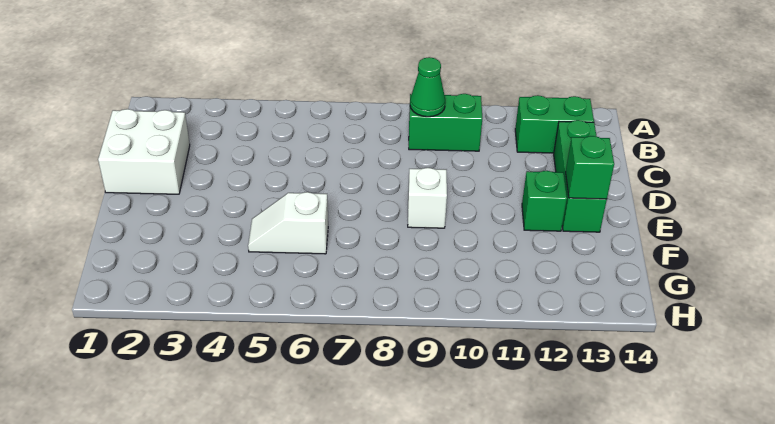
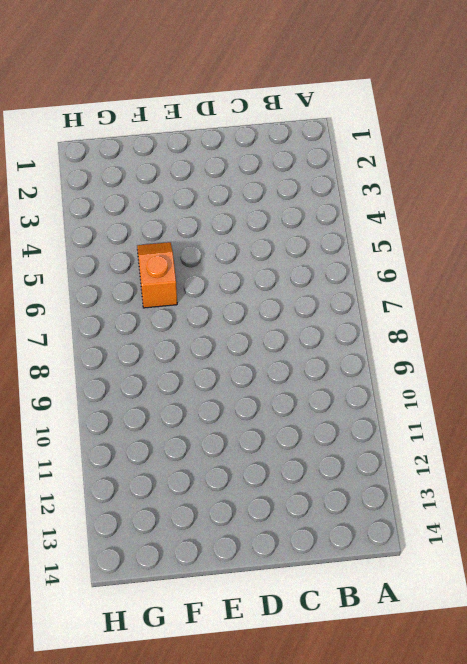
orange 1x2 slope [137,242,177,308] -> white 1x2 slope [248,192,328,254]
none -> green 1x2 brick [409,94,482,151]
none -> green 1x2 brick [515,95,594,153]

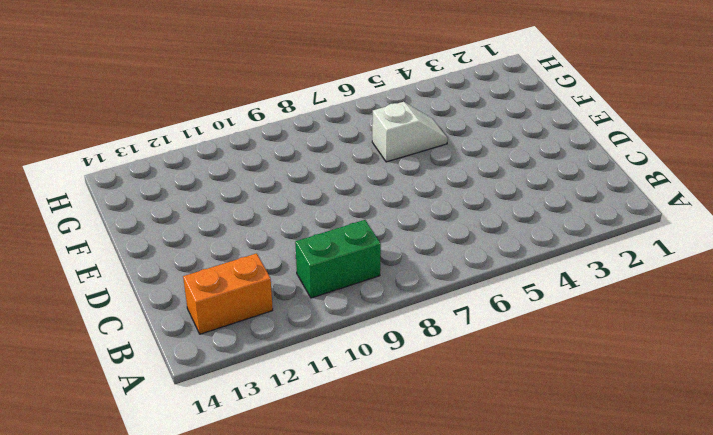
orange 1x2 brick [183,253,273,334] -> green 1x2 brick [515,95,594,153]
none -> white 2x2 brick [98,109,190,194]
none -> green 1x3 brick [554,120,607,232]

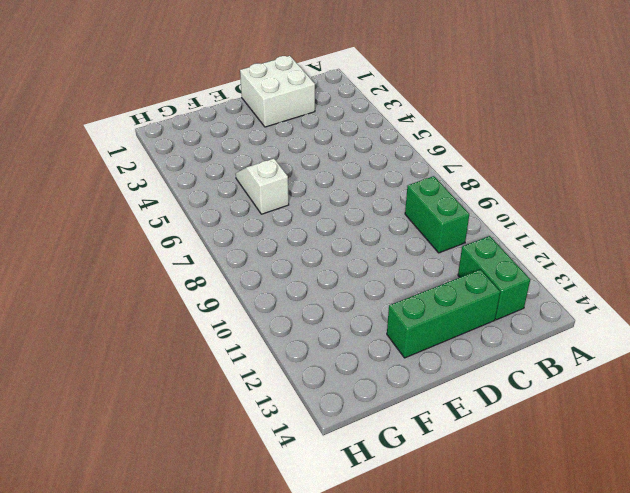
none -> white 1x1 brick [408,168,447,228]
none -> green 1x1 brick [522,171,567,231]

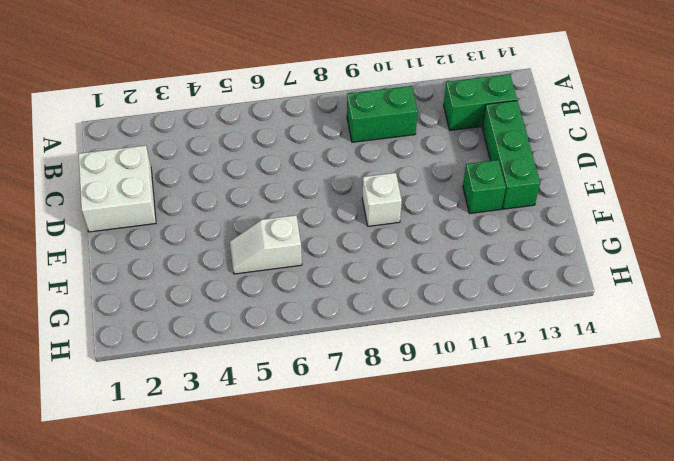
none -> green 1x1 cone [410,57,445,117]
none -> green 1x1 brick [566,136,614,199]

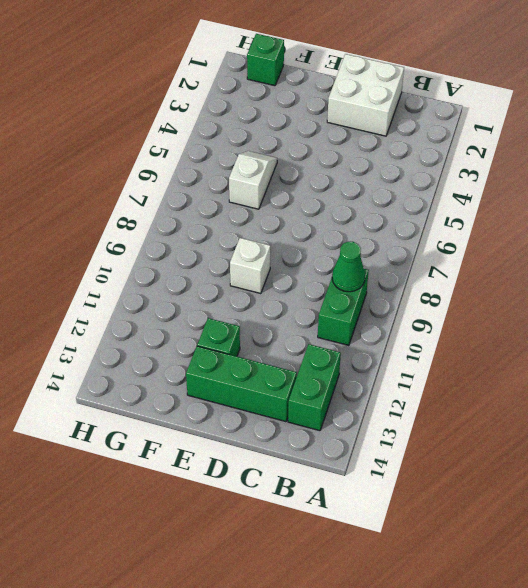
green 1x1 brick [247,34,284,86] -> green 1x1 brick moved to [566,136,614,199]

